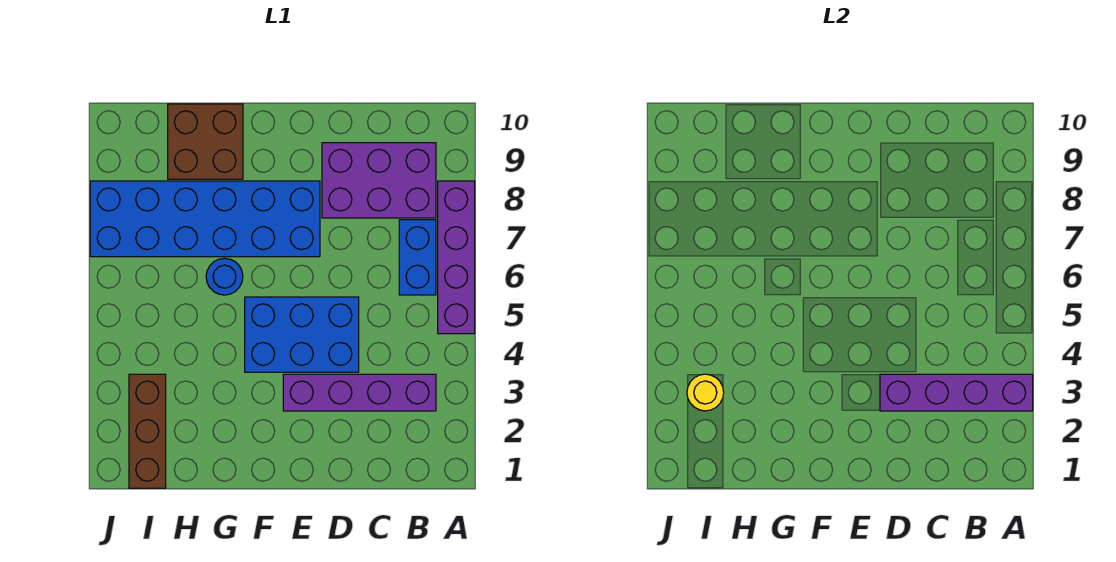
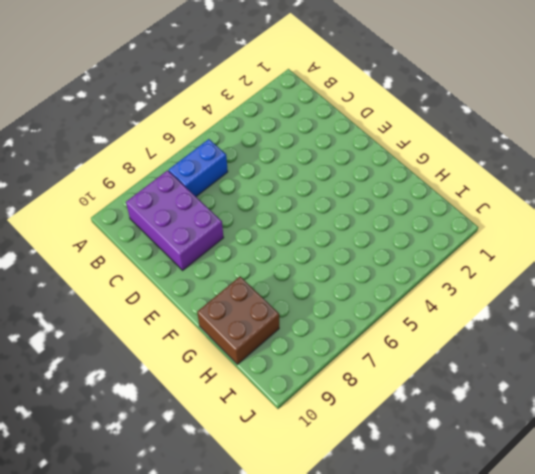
none -> purple 1x4 brick [438,181,475,334]
none -> purple 1x4 brick [283,374,436,411]

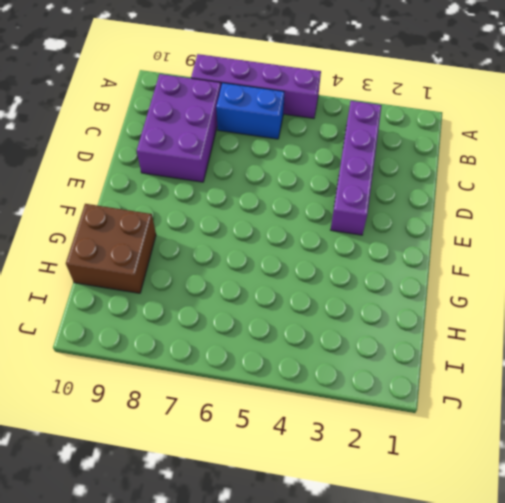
none -> blue 2x3 brick [245,297,359,372]
none -> blue 2x6 brick [90,181,320,257]

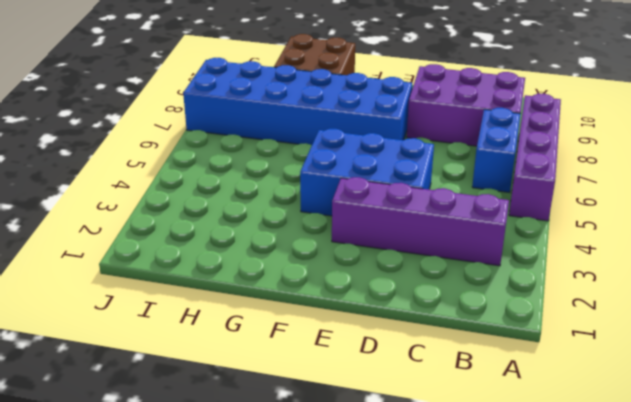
none -> blue 1x1 round brick [206,258,243,295]
none -> brown 1x3 brick [129,374,166,488]

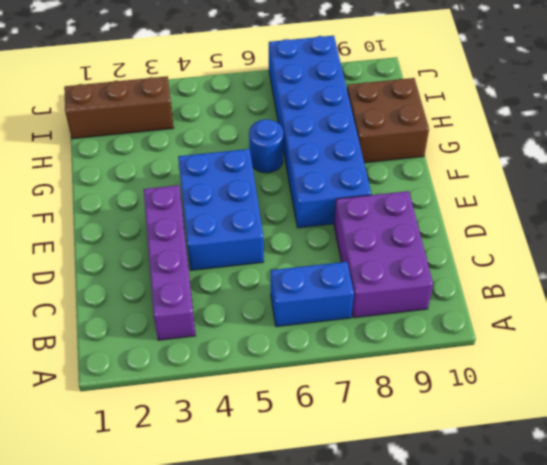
none -> purple 1x4 brick [438,181,475,334]
none -> purple 1x4 brick [880,374,1033,411]

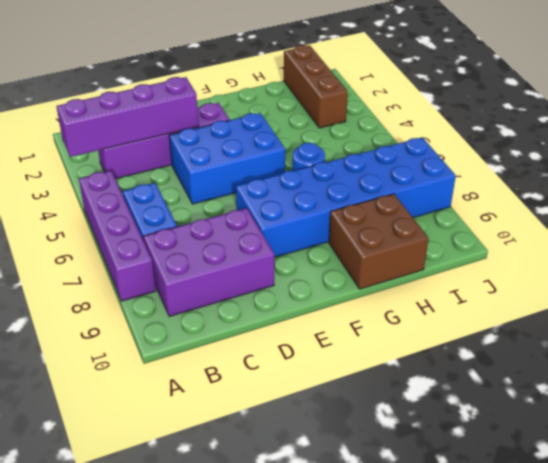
none -> yellow 1x1 round brick [687,374,724,411]

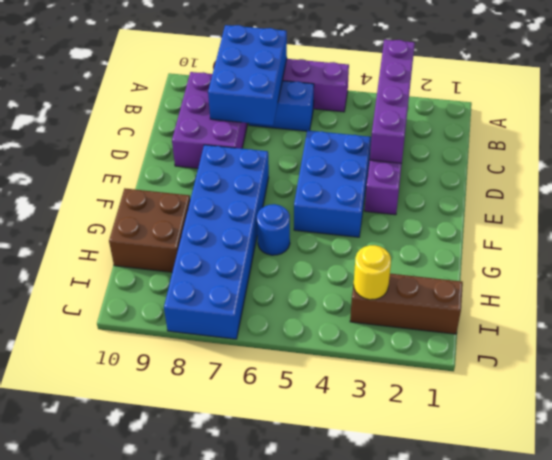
blue 2x3 brick [208,25,287,125] -> none

